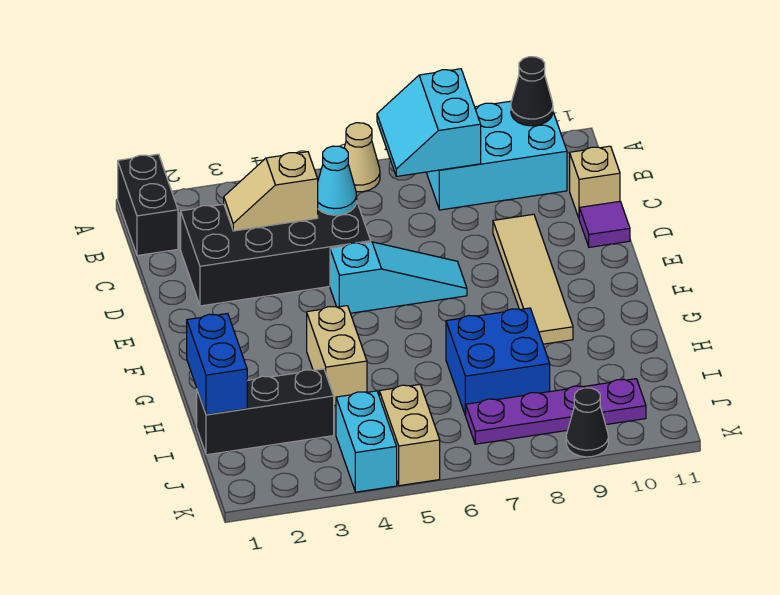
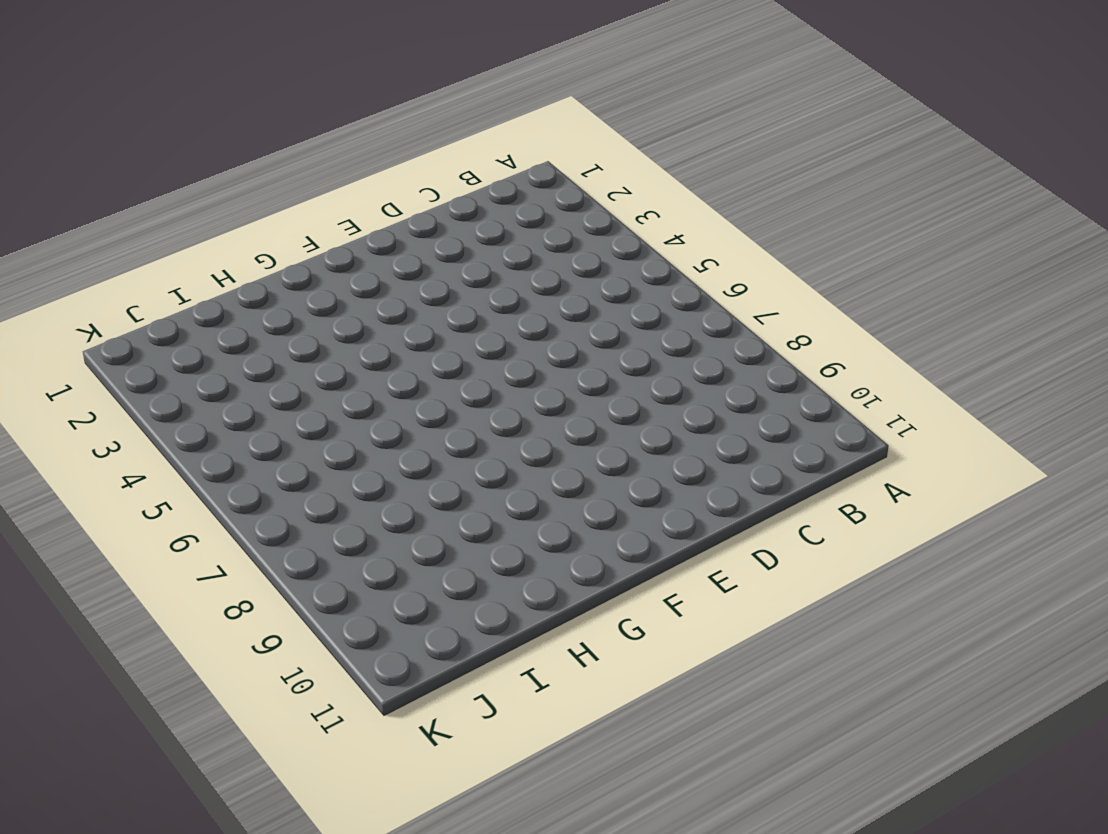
none -> black 1x2 brick [118,154,178,256]
none -> tan 1x1 cone [344,123,380,192]
none -> cyan 2x3 brick [426,101,567,210]

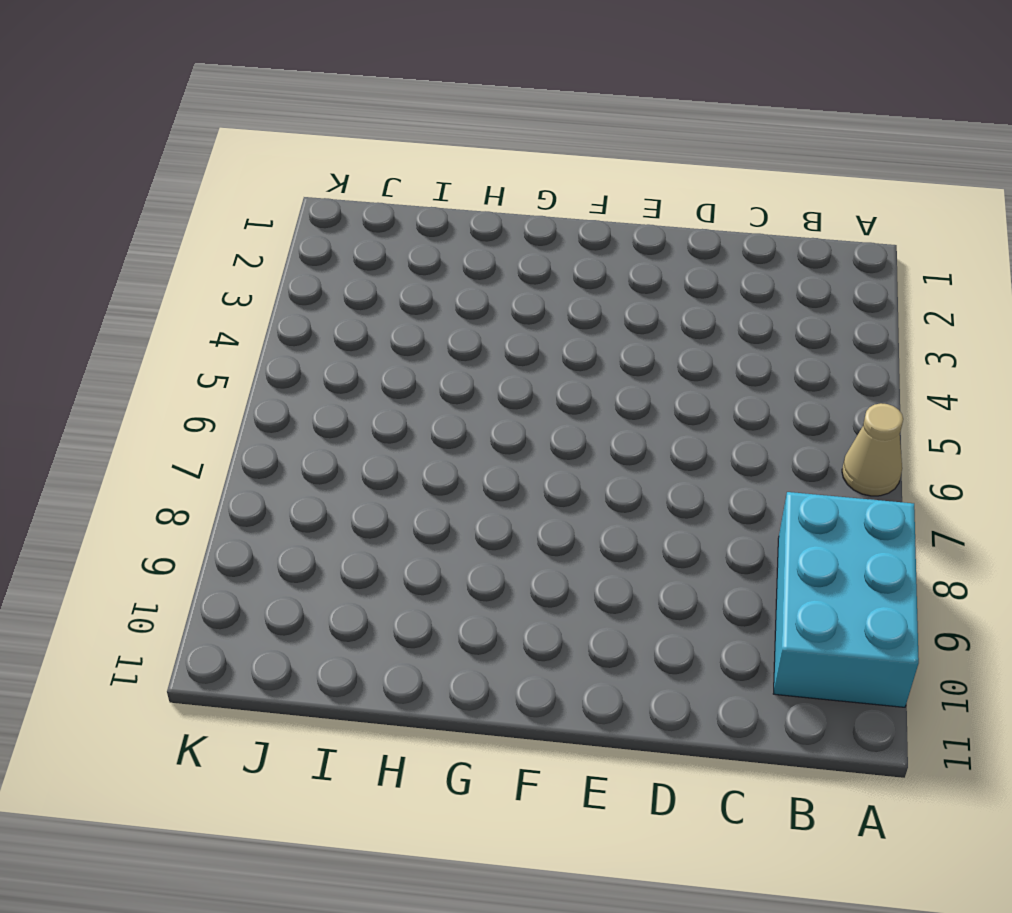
none -> black 1x2 brick [118,154,178,256]
none -> black 2x4 brick [181,203,371,306]
none -> tan 1x1 brick [570,146,620,218]

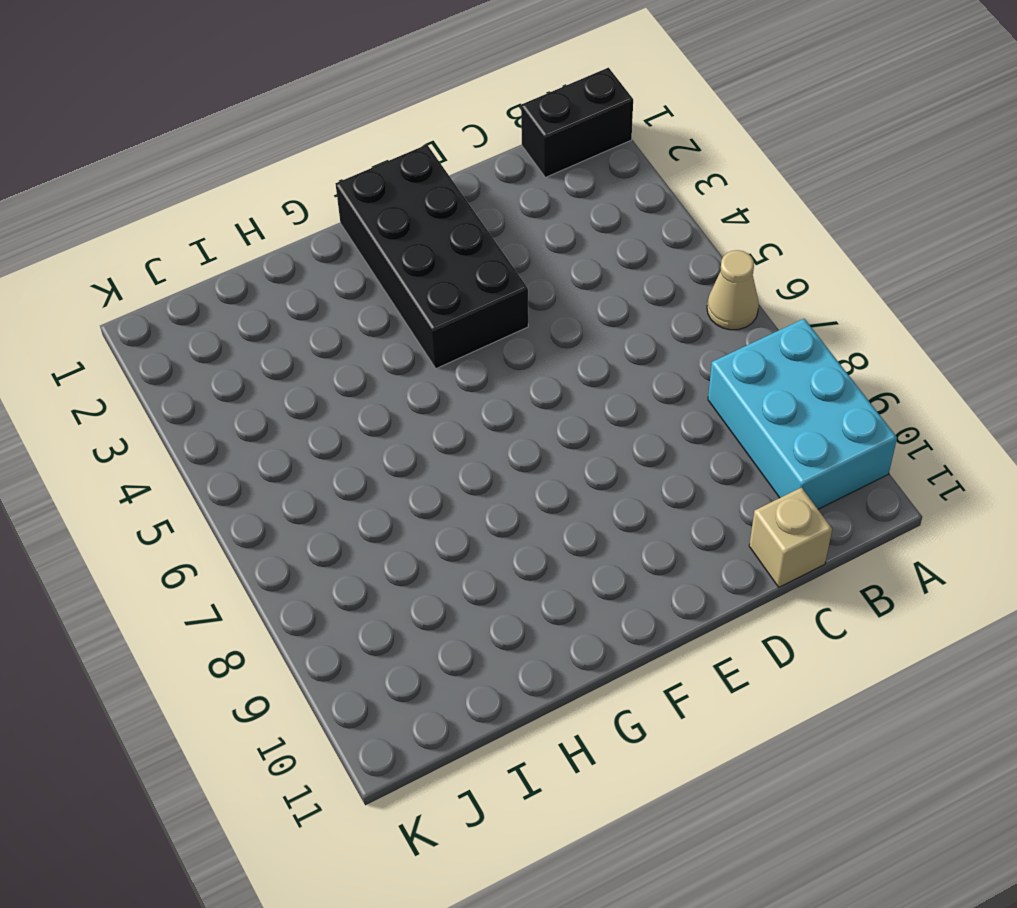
black 2x4 brick [336,145,528,369] -> black 2x4 brick moved to [181,203,371,306]
none -> tan 1x4 tile [493,214,573,344]
none -> purple 1x1 tile [579,201,630,247]
none -> cyan 1x3 slope [330,242,467,313]

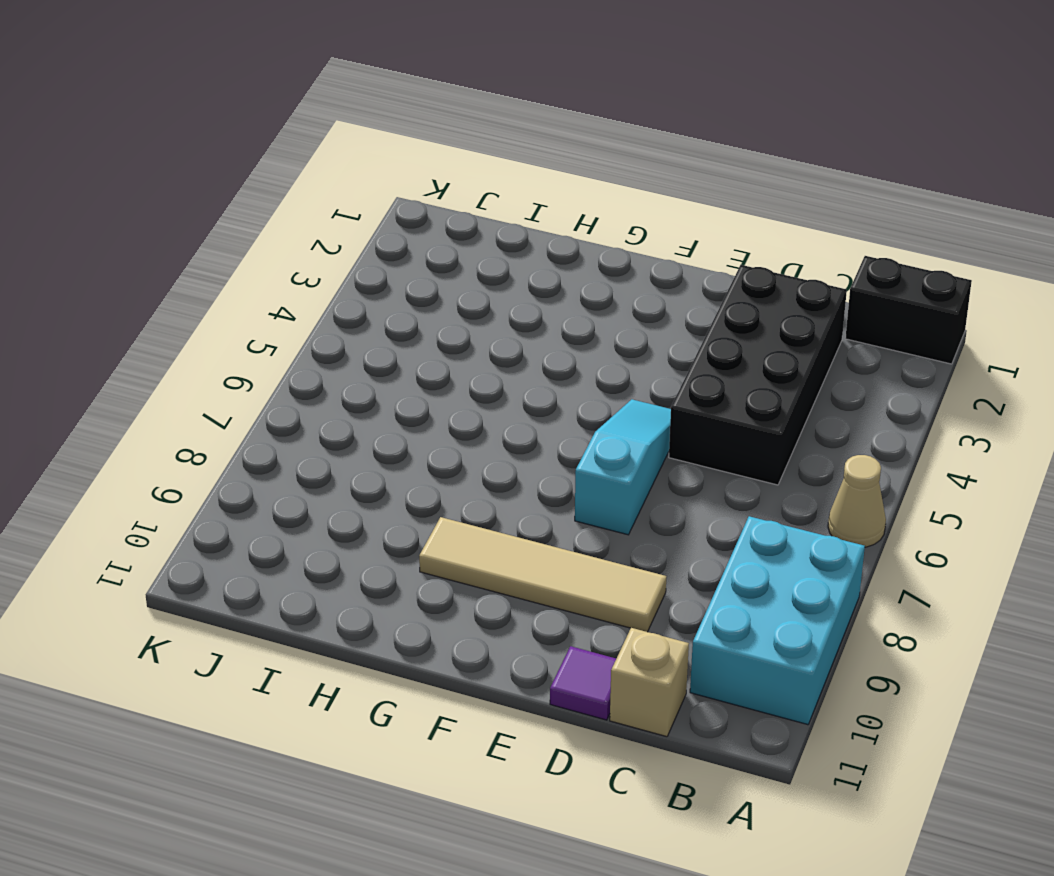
cyan 1x3 slope [575,399,671,535] -> cyan 1x3 slope turned to [330,242,467,313]
none -> tan 1x2 brick [307,306,367,406]
none -> blue 2x2 brick [446,308,550,415]
none -> black 1x3 brick [197,369,334,455]

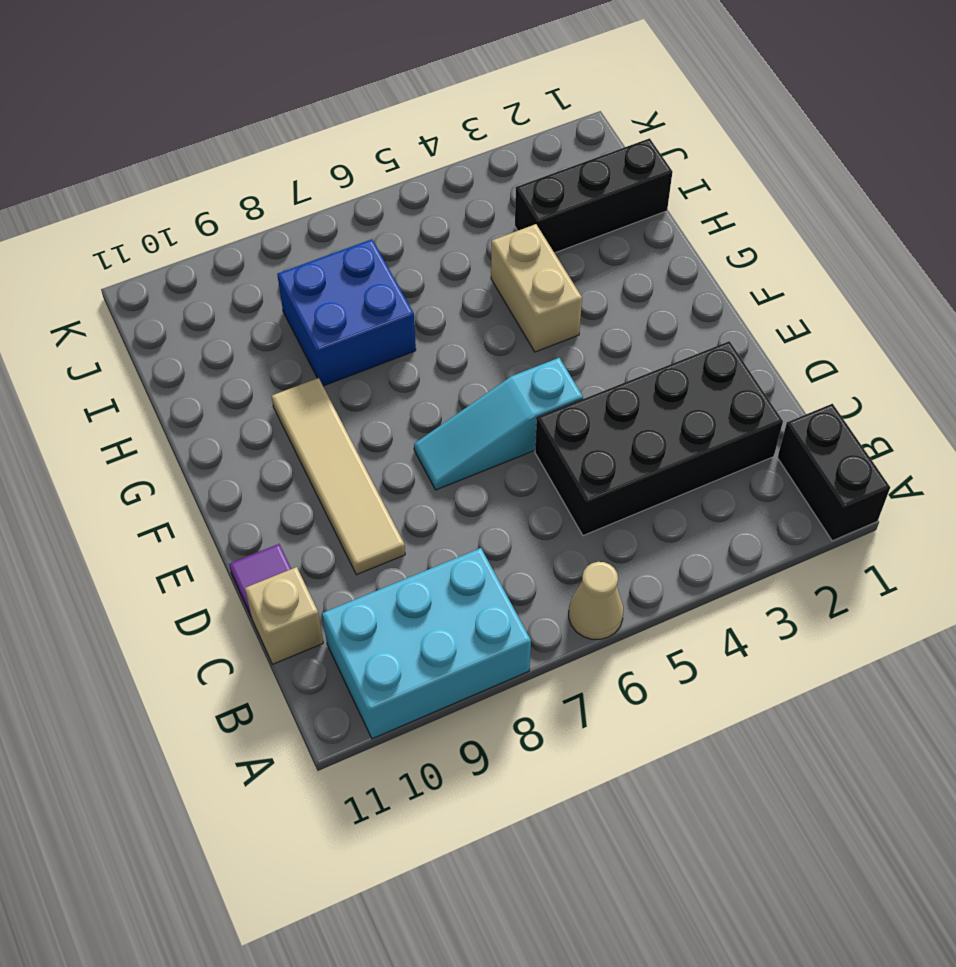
none -> cyan 1x2 brick [336,391,397,492]
none -> tan 1x2 brick [379,384,440,486]
none -> purple 1x4 plate [465,379,646,444]

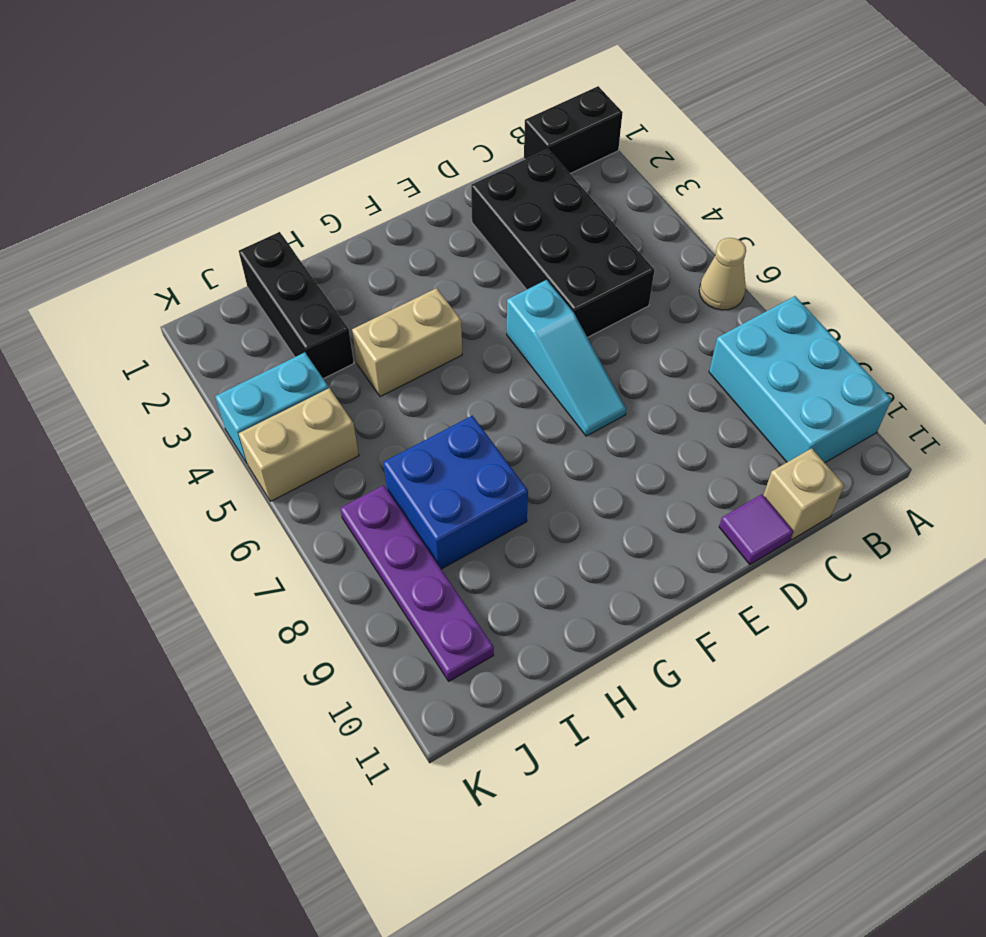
none -> tan 1x4 tile [493,214,573,344]
none -> black 1x1 cone [566,388,608,457]
none -> cyan 2x2 slope [377,69,481,176]

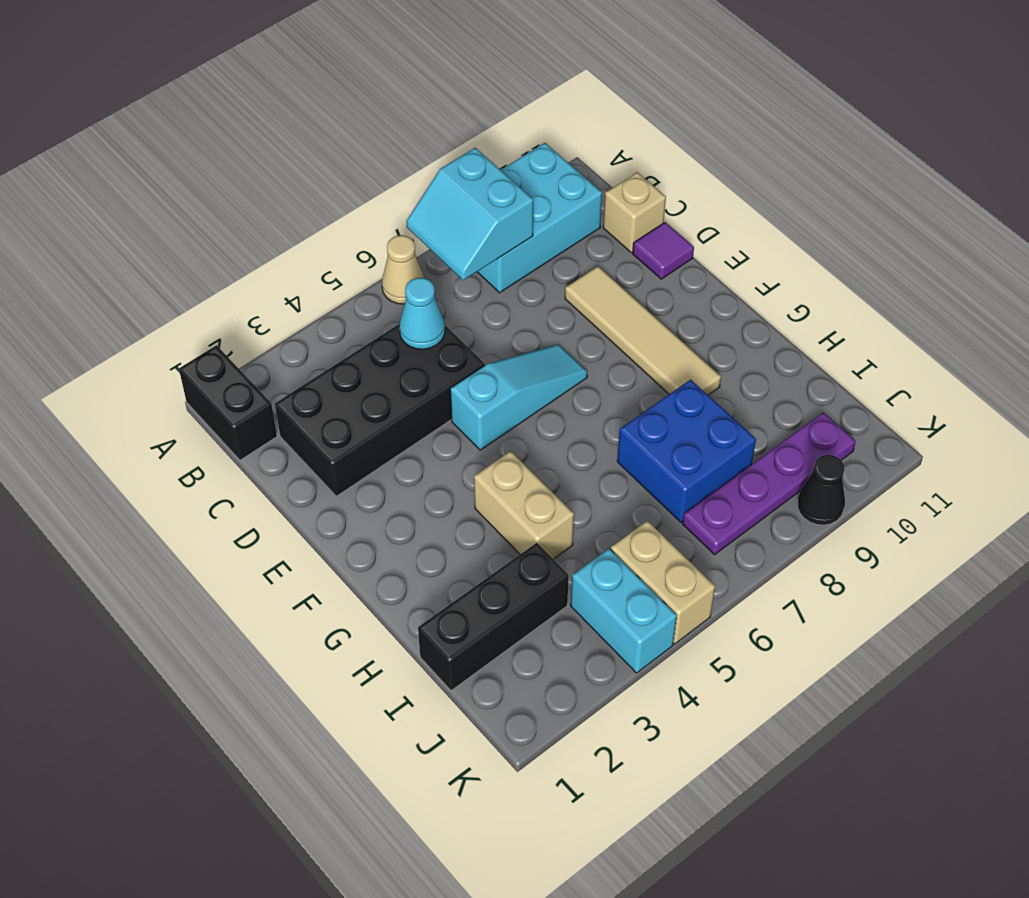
none -> black 1x1 cone [511,57,553,126]
none -> tan 1x2 slope [224,152,318,231]
none -> blue 1x2 brick [187,313,247,415]

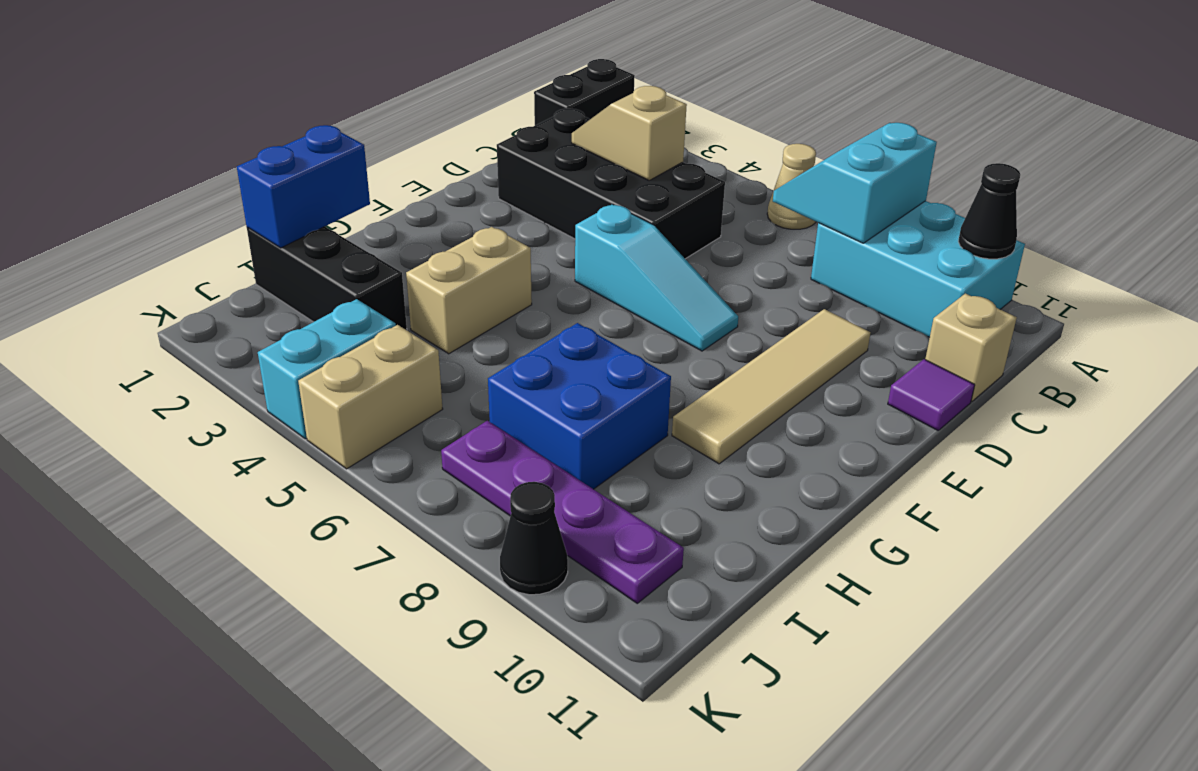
none -> cyan 1x1 cone [318,146,357,215]

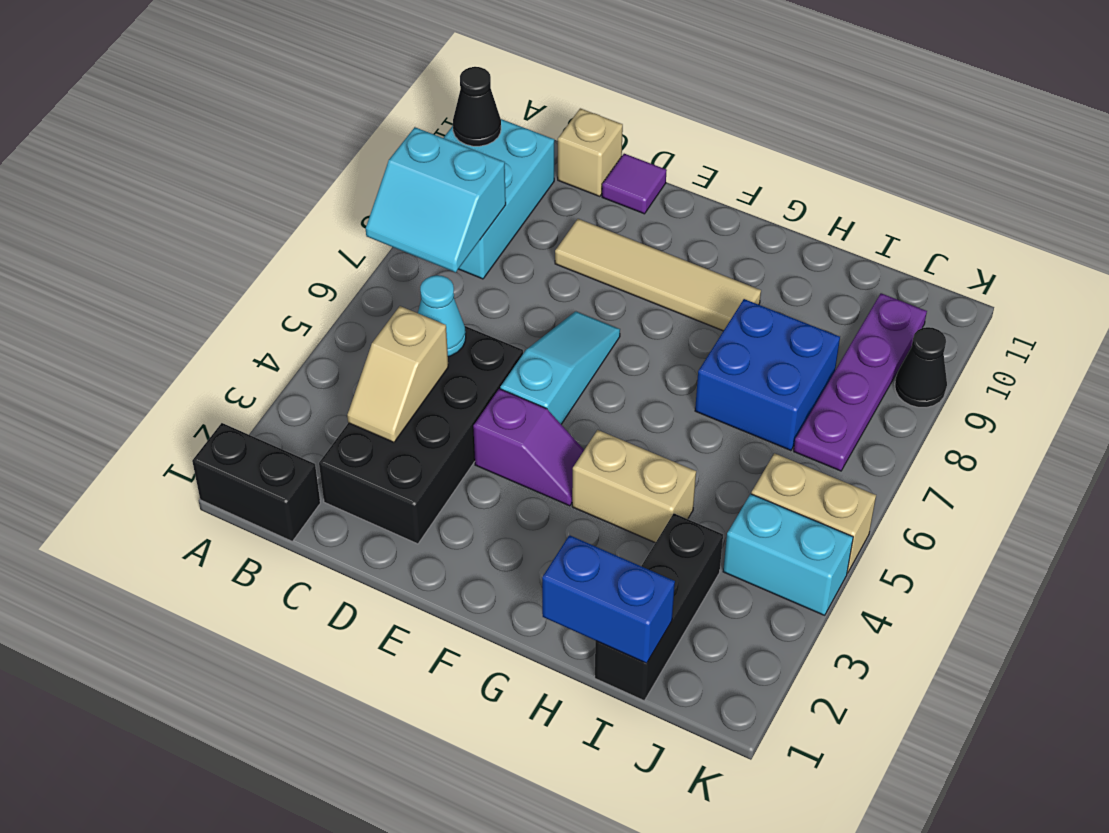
purple 1x2 slope [473,389,584,506] -> none
none -> tan 1x1 cone [344,123,380,192]

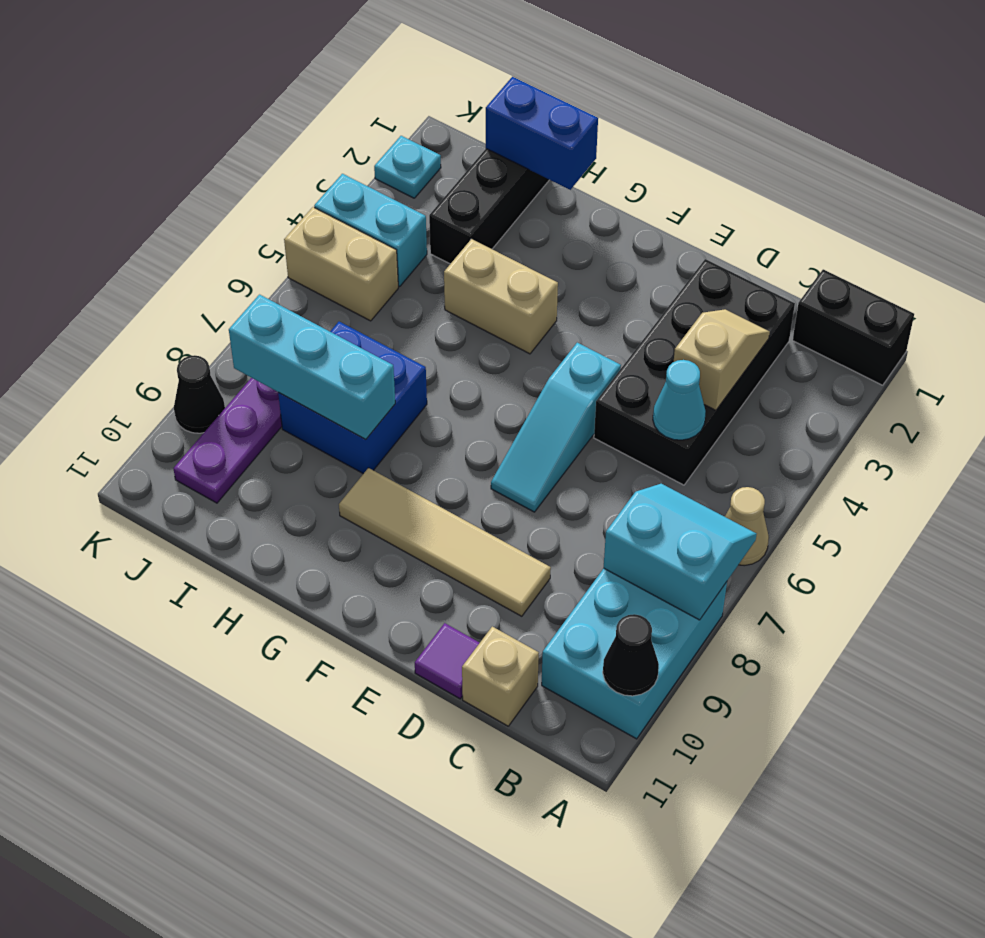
cyan 1x3 brick [229,295,395,440] -> none
cyan 1x1 plate [374,136,441,198] -> none

